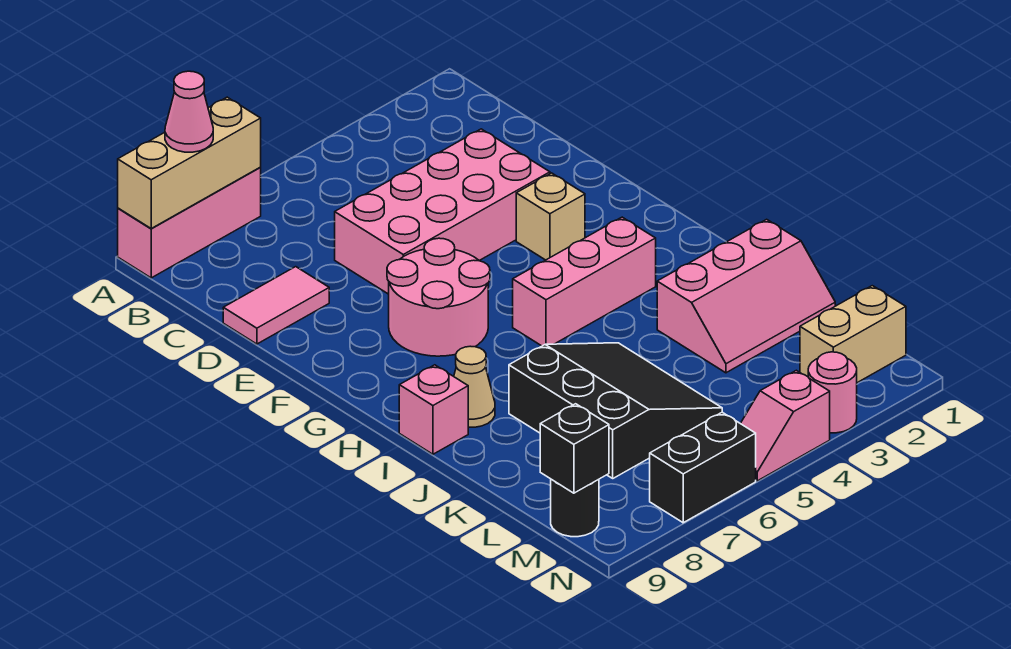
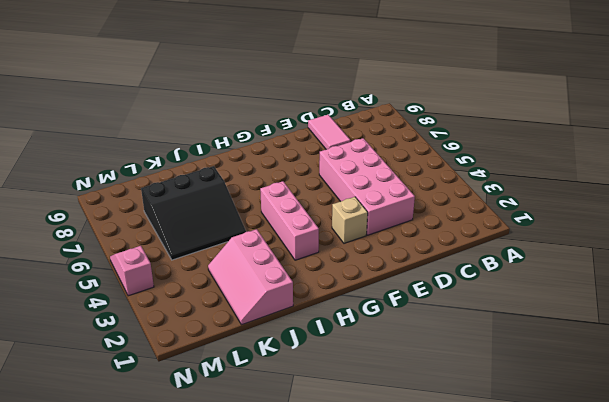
none -> pink 1x3 brick [118,168,261,278]
none -> pink 2x2 round brick [387,238,490,356]
none -> tan 1x1 cone [454,346,495,427]

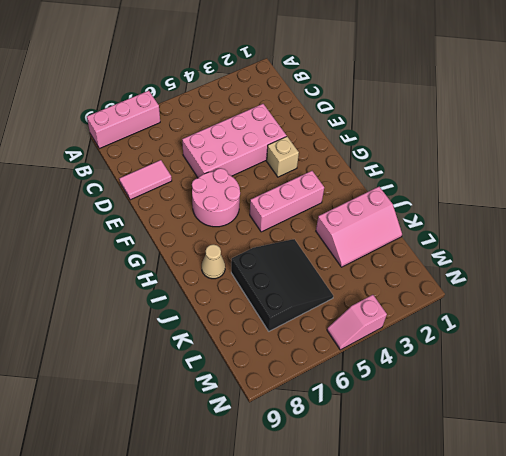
none -> pink 1x1 brick [399,365,468,454]
none -> tan 1x2 brick [800,286,906,383]
none -> black 1x1 round brick [551,479,599,537]

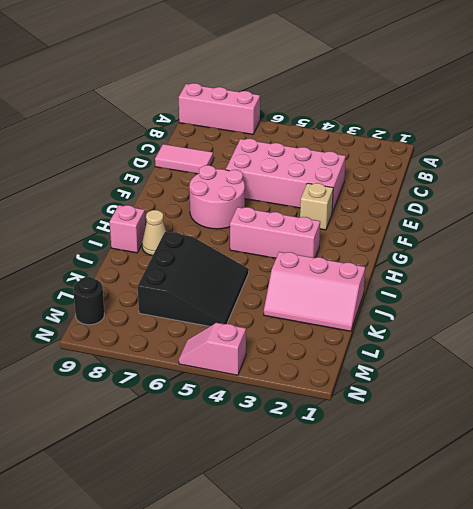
none -> tan 1x2 brick [800,286,906,383]
none -> pink 1x1 round brick [808,352,857,433]
none -> black 1x2 brick [650,412,756,523]

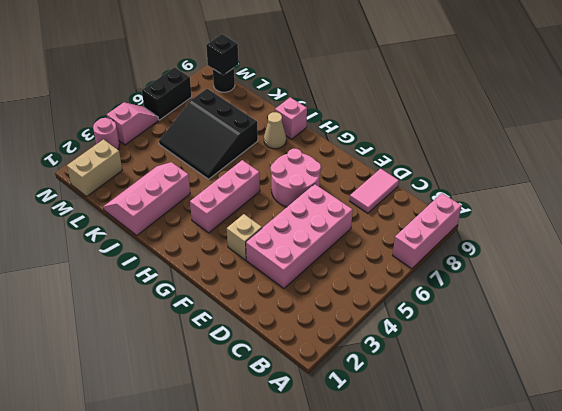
none -> tan 1x3 brick [118,97,261,228]
none -> pink 1x1 cone [165,71,213,152]

